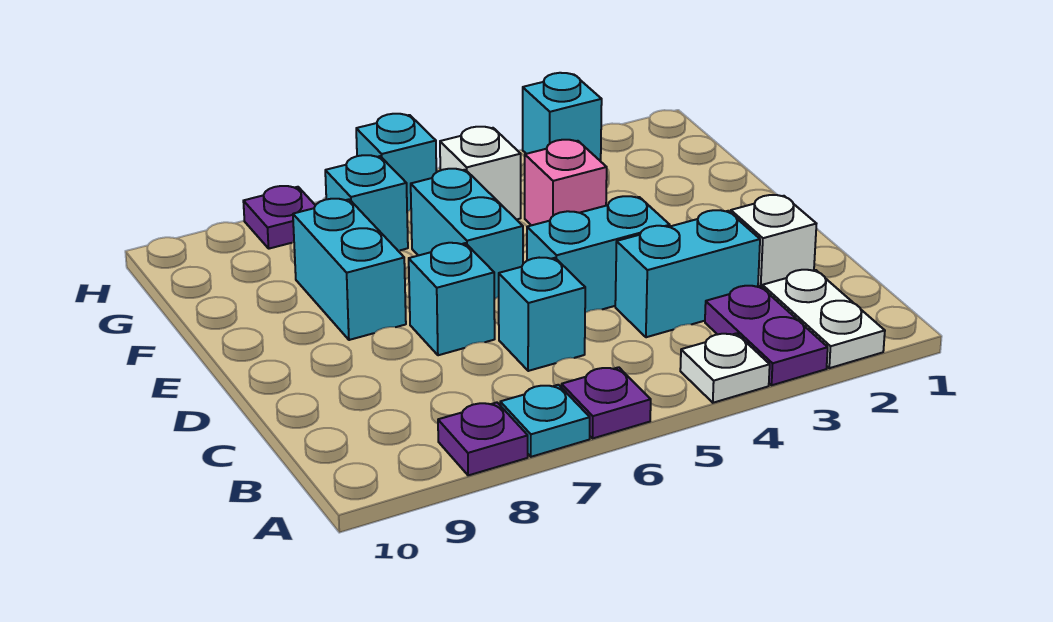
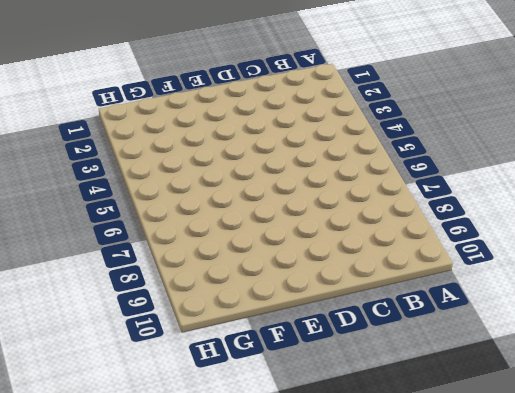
none -> white 1x2 plate [762,270,885,368]
none -> purple 1x2 plate [705,286,828,385]
none -> white 1x1 plate [680,333,770,403]

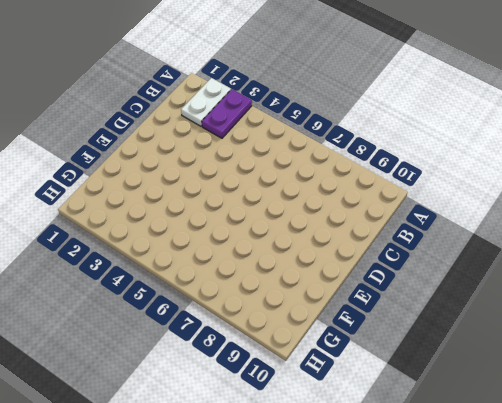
none -> white 1x1 plate [680,333,770,403]
none -> purple 1x1 plate [561,367,651,439]
none -> cyan 1x1 plate [500,385,590,457]

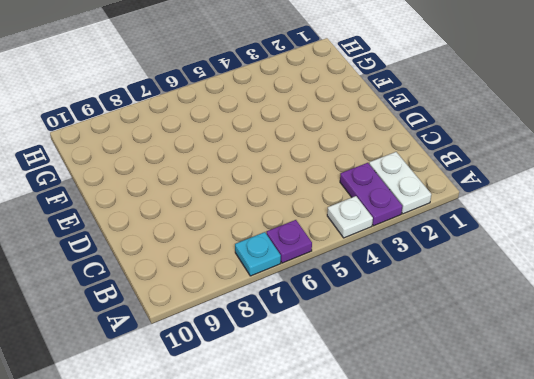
none -> purple 1x1 plate [438,403,528,475]
none -> white 1x1 brick [731,195,816,287]
none -> cyan 1x2 brick [615,210,760,337]

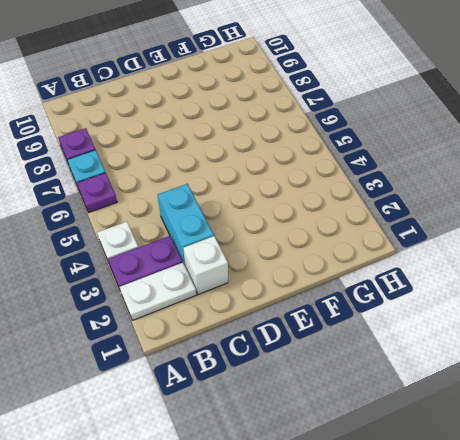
none -> cyan 1x1 brick [499,258,585,371]
none -> cyan 1x2 brick [527,196,670,313]
none -> cyan 1x1 brick [409,243,495,355]

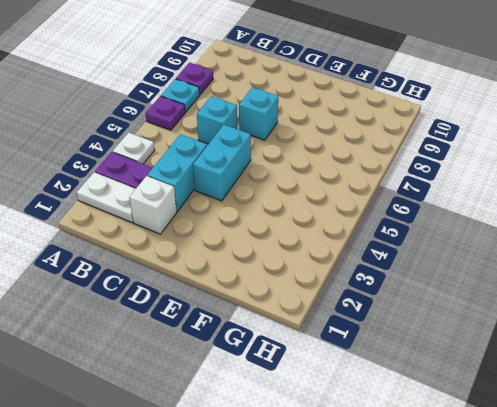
none -> cyan 1x2 brick [411,169,523,300]
none -> cyan 1x2 brick [293,199,406,340]
none -> pink 1x1 brick [525,140,607,225]

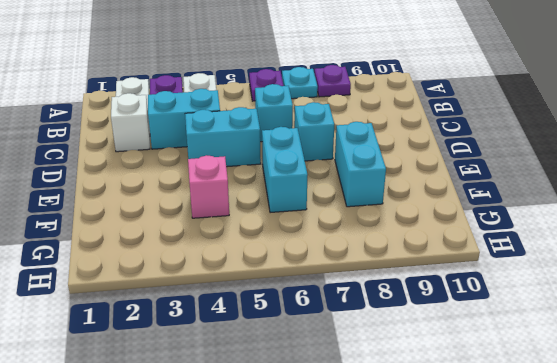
none -> white 1x1 brick [440,127,521,220]
none -> cyan 1x1 brick [325,155,408,250]
none -> cyan 1x1 brick [523,73,602,161]

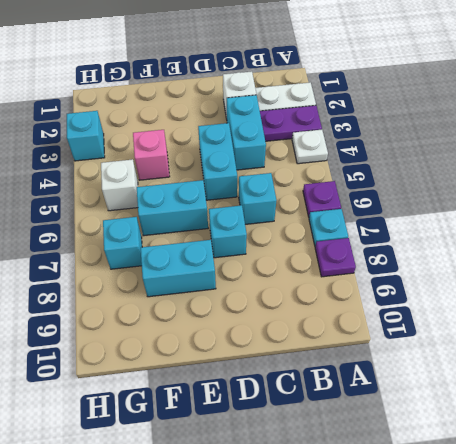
none -> cyan 1x1 brick [356,114,436,212]
none -> purple 1x1 plate [243,186,315,249]

